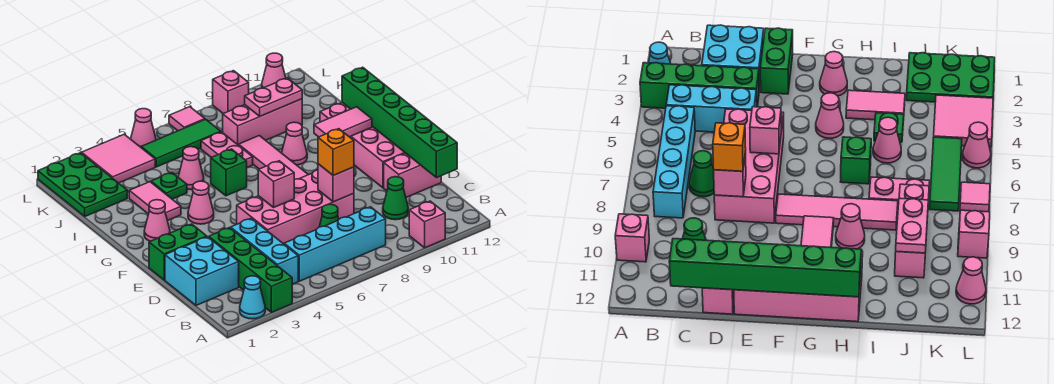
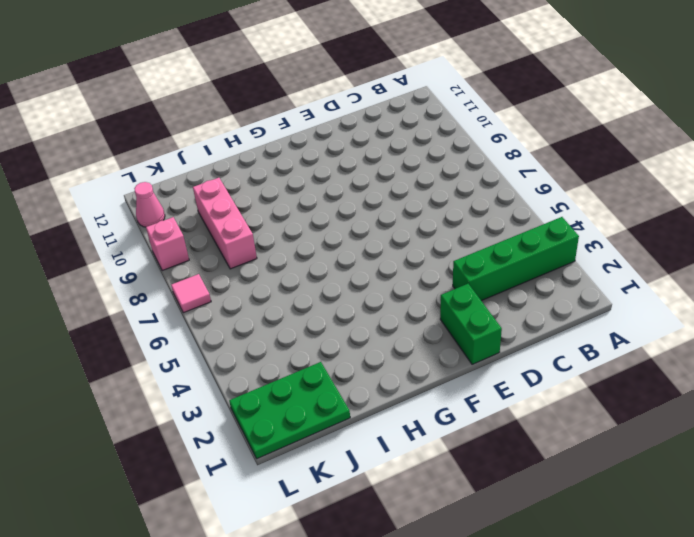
none -> cyan 1x1 cone [240,276,265,319]
none -> pink 1x1 brick [409,201,445,248]
none -> cyan 1x3 brick [231,218,298,284]
none -> cyan 1x4 brick [284,207,386,281]

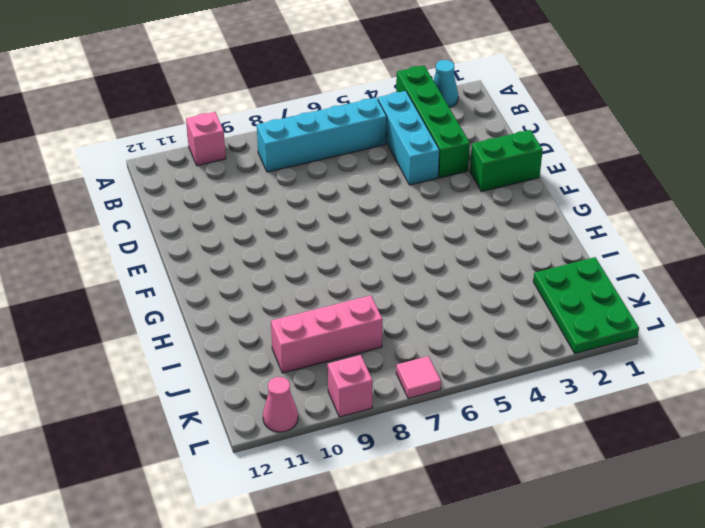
none -> cyan 2x2 brick [165,237,239,305]
none -> green 1x1 cone [319,204,339,227]
none -> green 1x1 cone [383,177,408,220]
none -> pink 2x4 brick [237,170,354,244]

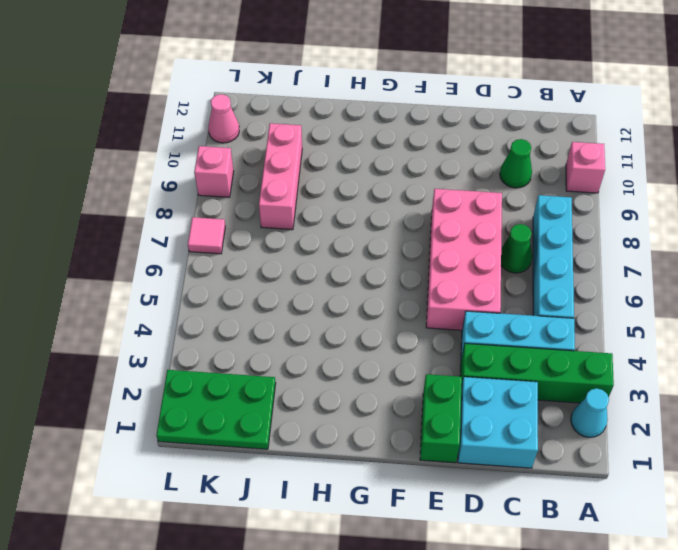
none -> pink 1x2 brick [384,153,441,197]
none -> pink 2x4 brick [320,103,405,188]
none -> pink 1x4 tile [239,136,308,180]
none -> pink 1x1 cone [144,200,170,241]

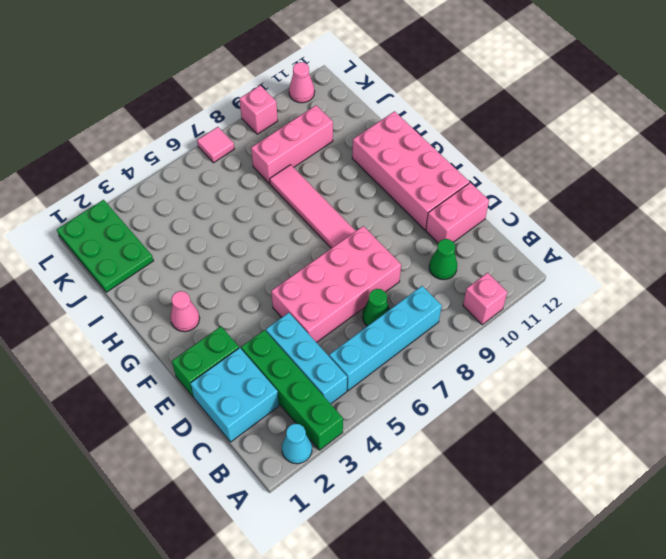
none -> pink 1x1 cone [188,181,214,224]
none -> pink 1x2 tile [129,182,181,221]
none -> green 1x1 brick [211,149,247,196]
none -> pink 1x1 cone [282,122,307,165]

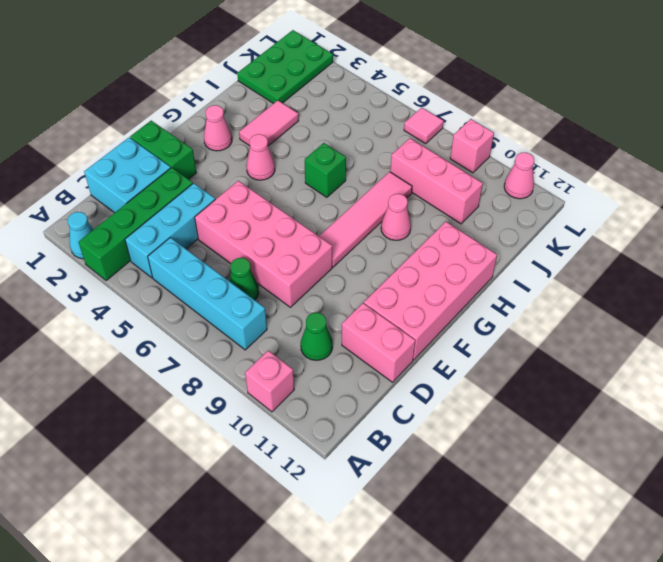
none -> green 1x1 plate [151,173,187,199]
none -> pink 1x1 cone [178,147,204,190]
none -> pink 1x2 plate [201,132,253,168]
none -> pink 2x2 tile [82,134,155,183]

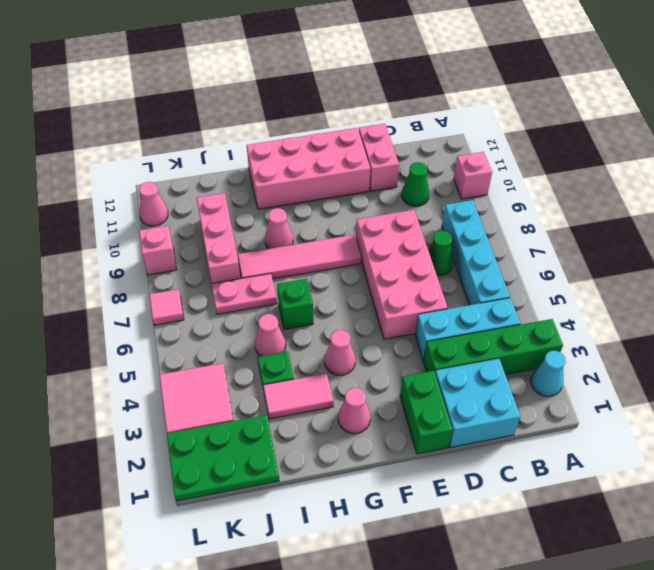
none -> green 1x3 tile [141,119,221,167]
none -> pink 1x1 cone [131,109,156,147]
none -> green 1x6 brick [342,67,457,178]
none -> pink 1x1 brick [318,164,354,202]

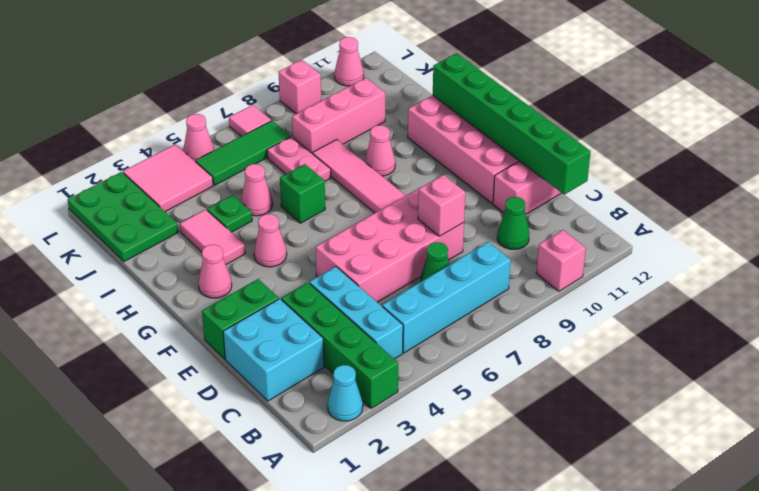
none -> pink 1x1 brick [258,161,294,207]
none -> pink 1x2 tile [314,107,372,137]
none -> pink 1x2 plate [245,78,302,116]
none -> orange 1x1 brick [318,129,354,176]

